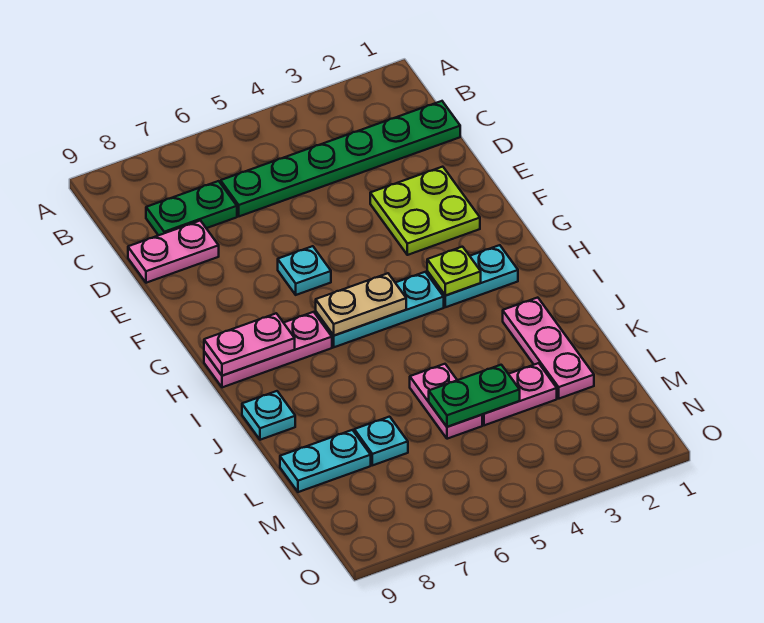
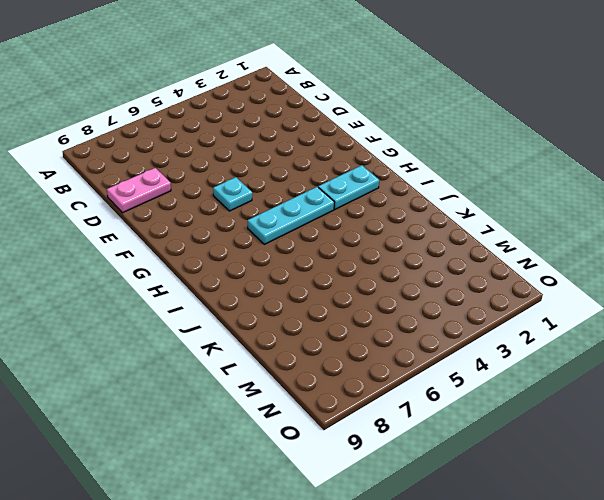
none -> green 1x6 plate [221,101,460,216]
none -> green 1x2 plate [146,181,237,235]
none -> lime 2x2 plate [370,167,480,255]

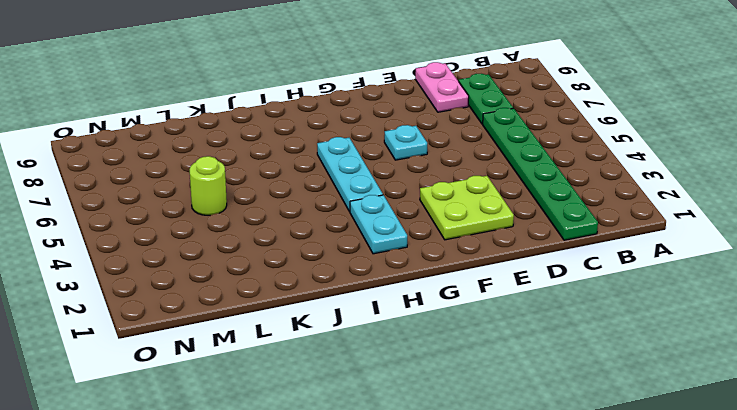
lime 1x1 round brick [190,156,227,215] -> pink 1x2 plate [410,364,482,439]
none -> pink 1x3 plate [204,312,332,387]
none -> pink 1x3 plate [503,298,594,399]
none -> cyan 1x1 plate [242,391,295,440]

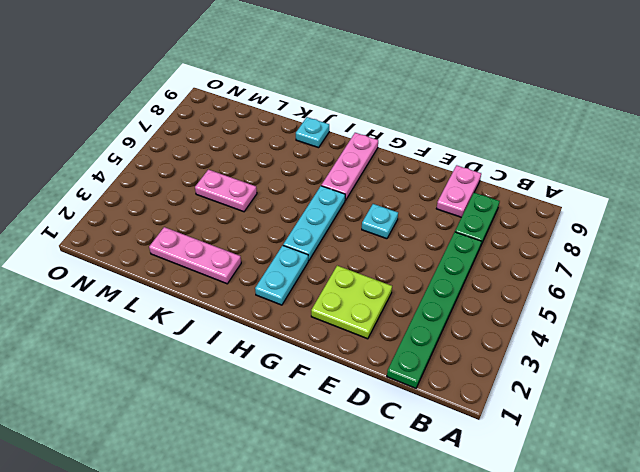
none -> pink 1x2 plate [482,363,557,425]
none -> cyan 1x1 plate [354,417,408,465]
none -> cyan 1x2 plate [280,430,371,492]

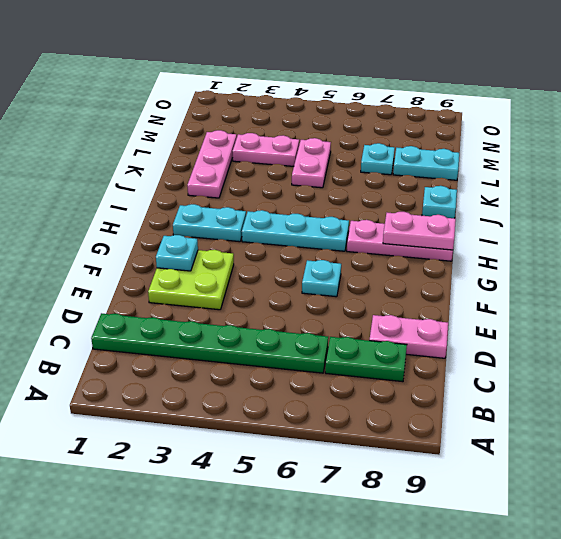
cyan 1x1 plate [156,235,198,271] -> none
none -> lime 1x1 plate [427,247,481,296]
none -> tan 1x2 plate [316,273,406,336]
none -> green 1x2 plate [429,365,520,427]

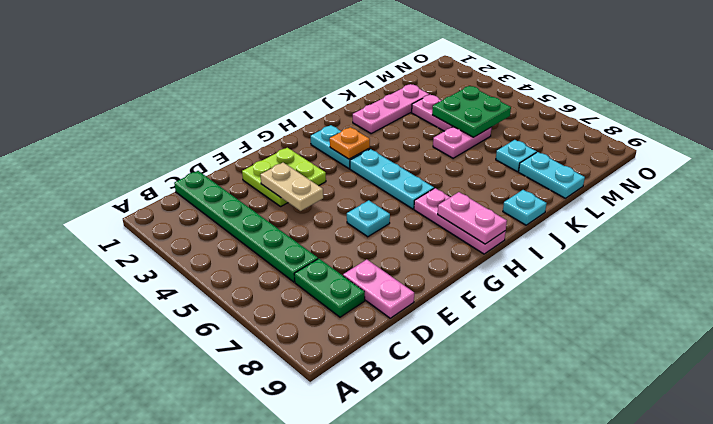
tan 1x2 plate [260,163,323,211] -> tan 1x2 plate moved to [316,273,406,336]
orange 1x1 plate [330,127,370,159] -> lime 1x1 plate [427,247,481,296]
green 2x2 plate [432,86,511,137] -> green 1x2 plate [429,365,520,427]

